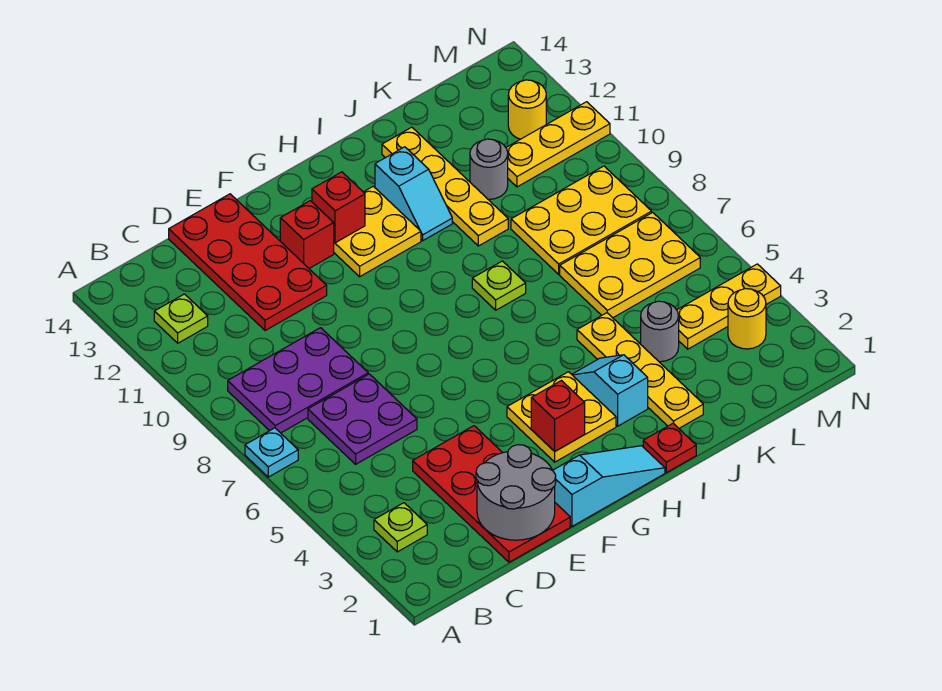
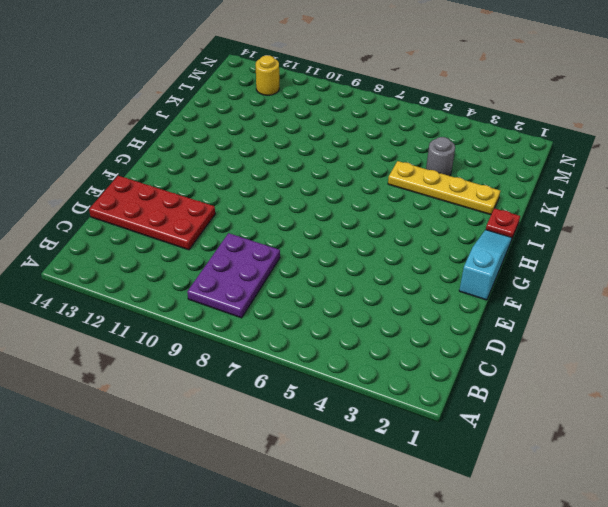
none -> cyan 1x1 plate [245,428,298,477]
none -> lime 1x1 plate [374,503,427,552]
none -> lime 1x1 plate [154,294,208,343]

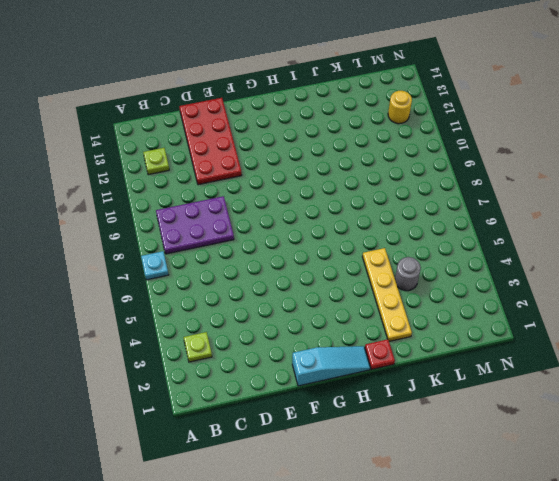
none -> purple 2x2 plate [308,374,417,464]
none -> red 2x4 plate [413,426,570,562]
none -> red 1x1 brick [280,201,334,268]

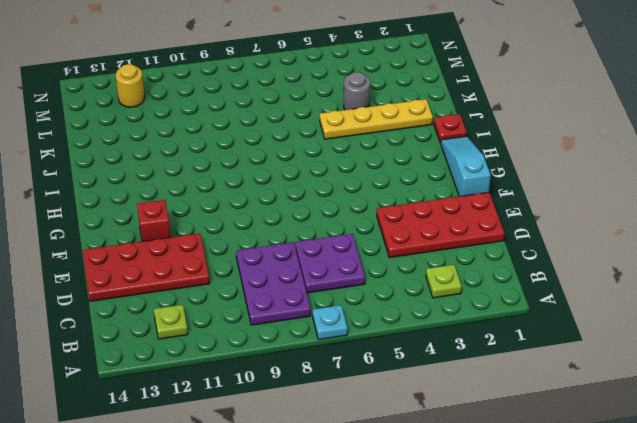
none -> yellow 2x2 plate [507,372,616,462]
none -> yellow 2x2 plate [334,186,421,277]
none -> cyan 1x2 slope [572,355,648,426]

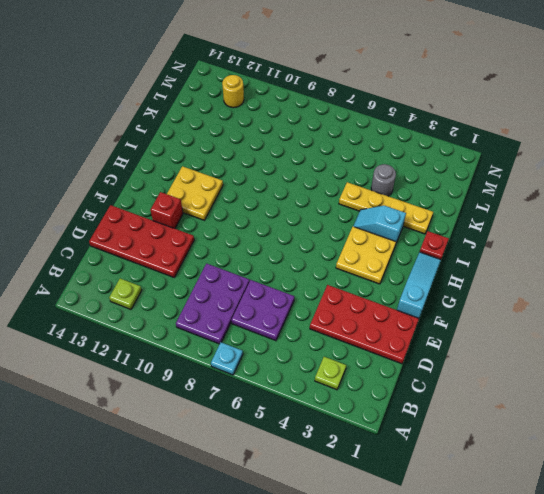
none -> lime 1x1 plate [472,261,526,310]
none -> cyan 1x2 slope [375,147,452,241]
none -> yellow 1x4 plate [382,127,508,246]

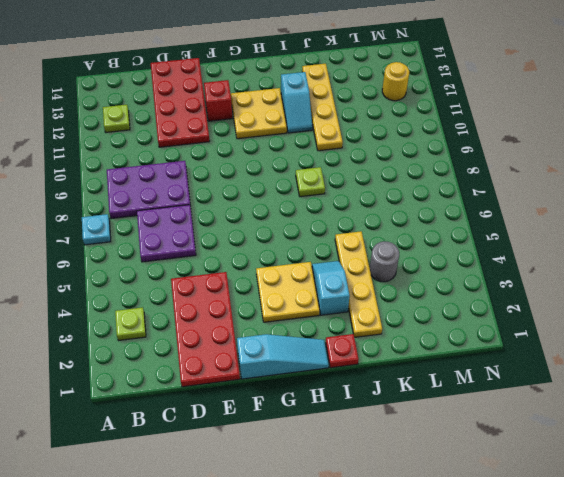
none -> yellow 2x3 plate [560,212,700,318]
none -> yellow 2x3 plate [511,166,652,274]
none -> grey 1x1 round brick [470,139,508,199]

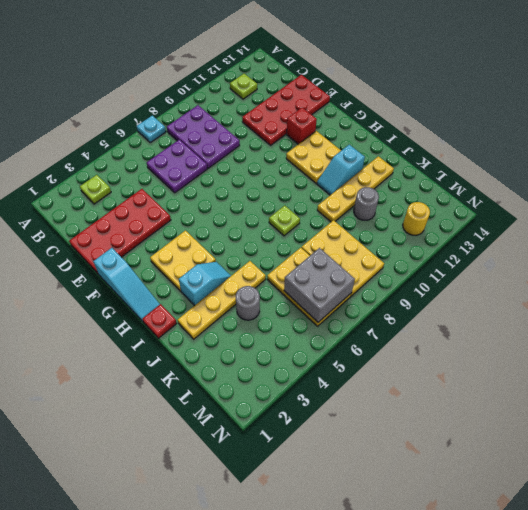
grey 2x2 brick [284,248,355,322] -> none
none -> yellow 1x3 plate [677,264,781,349]
none -> yellow 1x3 plate [506,102,610,187]
none -> yellow 1x1 round brick [728,289,766,349]

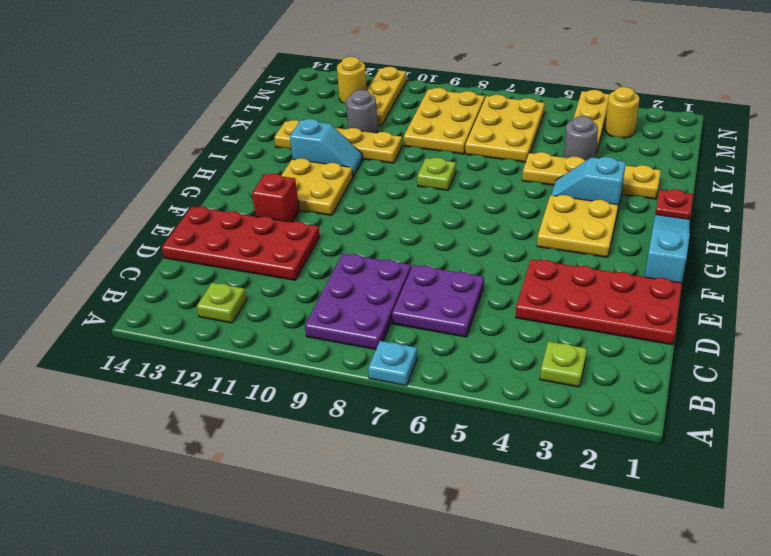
none -> grey 2x2 round brick [476,445,556,540]
none -> red 1x1 brick [531,381,585,451]
none -> red 1x1 brick [312,172,365,243]

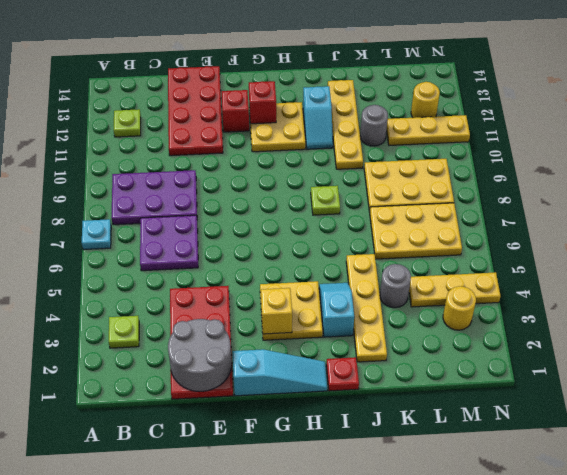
yellow 1x1 brick [261,288,292,334] -> red 1x1 brick [531,381,585,451]

